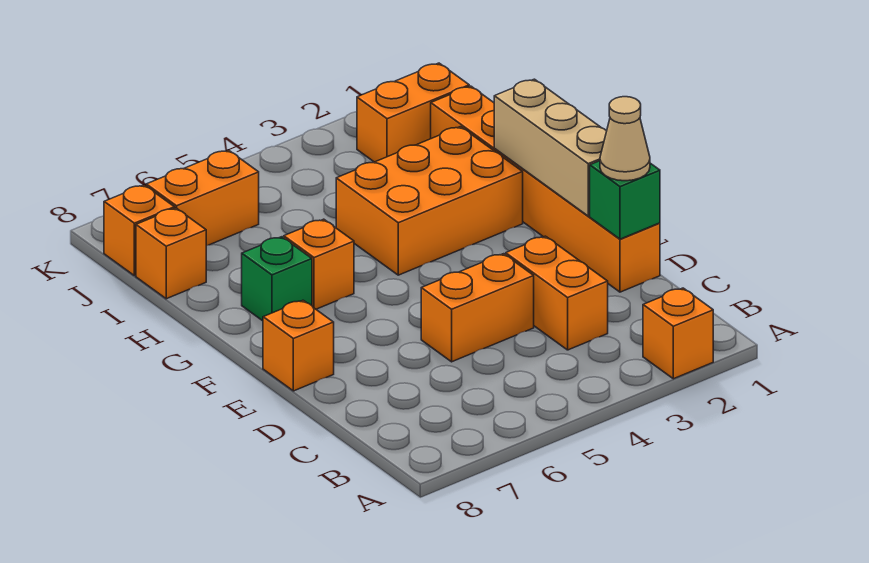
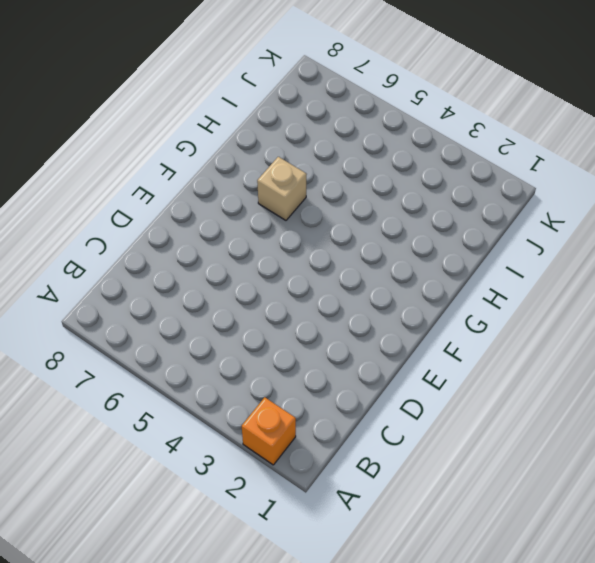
tan 1x1 brick [257,157,307,220] -> orange 1x1 brick [284,219,354,309]
none -> orange 1x2 brick [506,236,608,350]
none -> orange 1x6 brick [431,86,660,292]
none -> orange 1x2 brick [421,254,534,362]

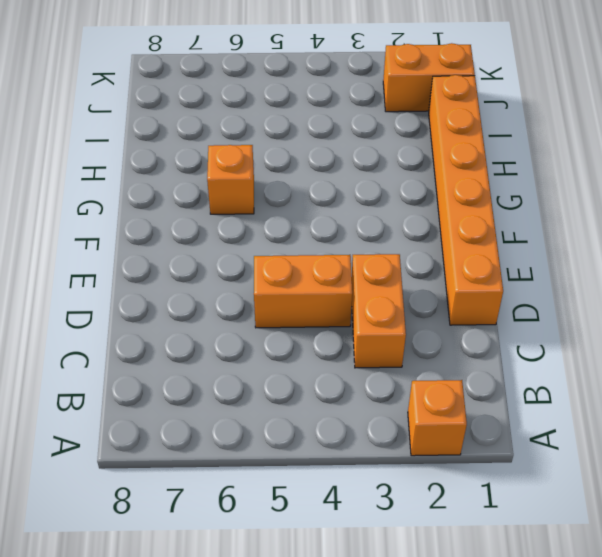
none -> orange 1x1 brick [263,300,334,391]
none -> orange 2x3 brick [336,127,523,275]
none -> green 1x1 brick [242,237,312,321]

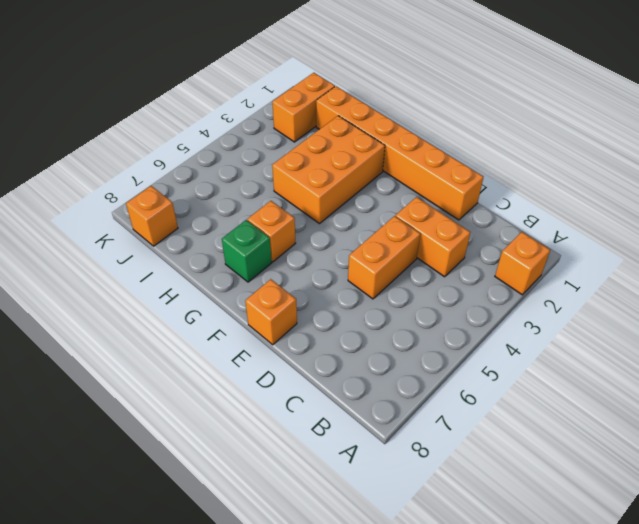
none -> orange 1x1 brick [136,208,206,299]
none -> orange 1x2 brick [146,150,259,246]
none -> green 1x1 brick [590,161,660,239]

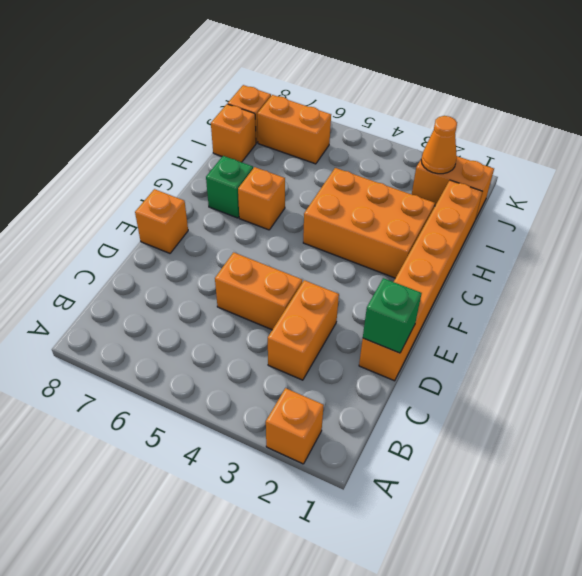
orange 1x1 cone [421,116,457,174] -> none
none -> tan 1x3 brick [494,79,607,216]
none -> tan 1x1 cone [600,97,650,181]

